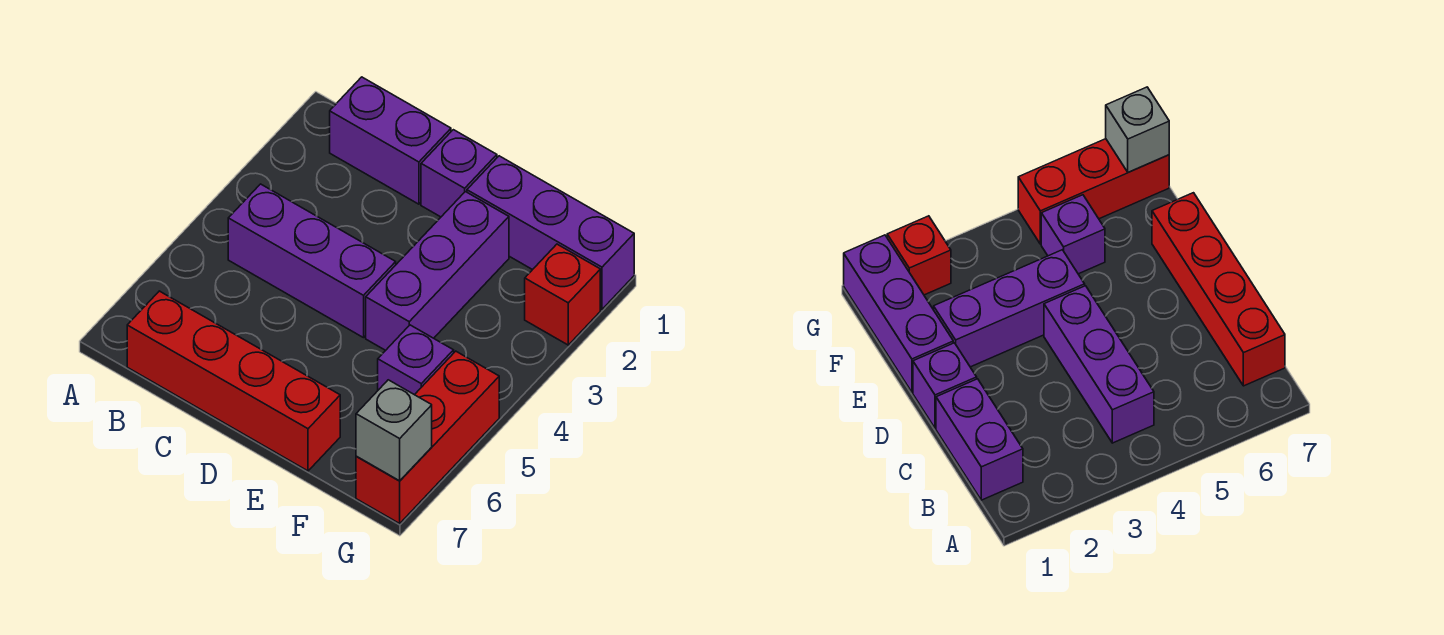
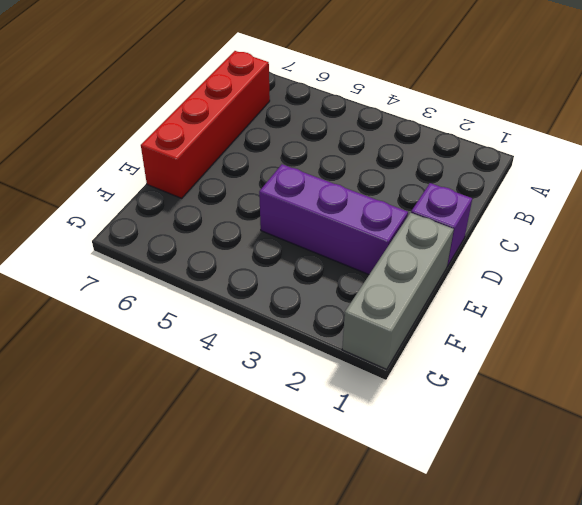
grey 1x3 brick [342,213,454,369] -> purple 1x3 brick [467,156,634,309]
none -> purple 1x2 brick [330,77,451,204]
none -> purple 1x3 brick [228,184,396,338]

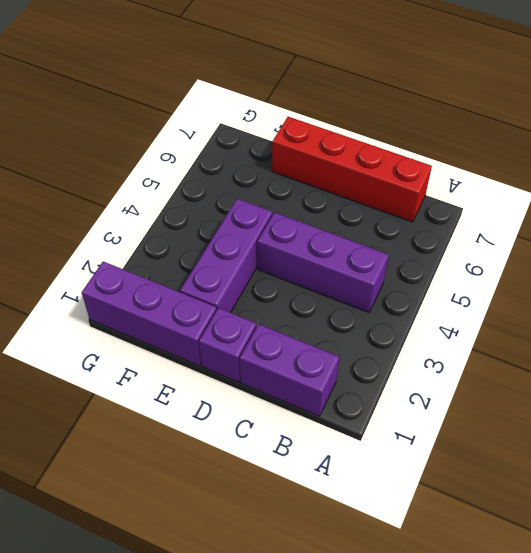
none -> purple 1x1 brick [378,325,454,395]
none -> red 1x1 brick [525,244,600,345]

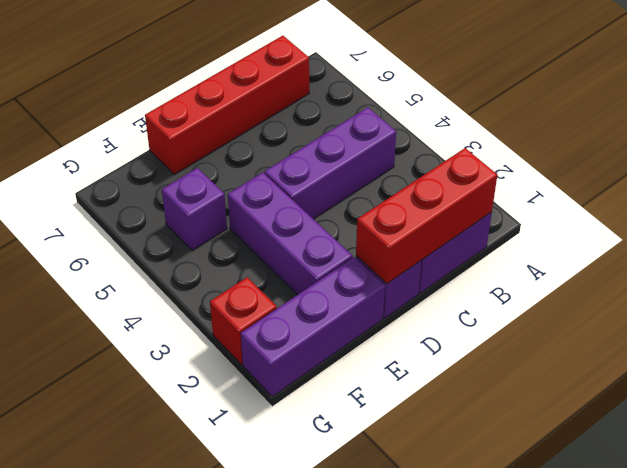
red 1x3 brick [356,148,497,284] -> red 1x3 brick turned to [356,351,499,523]
none -> grey 1x1 brick [356,380,432,481]

